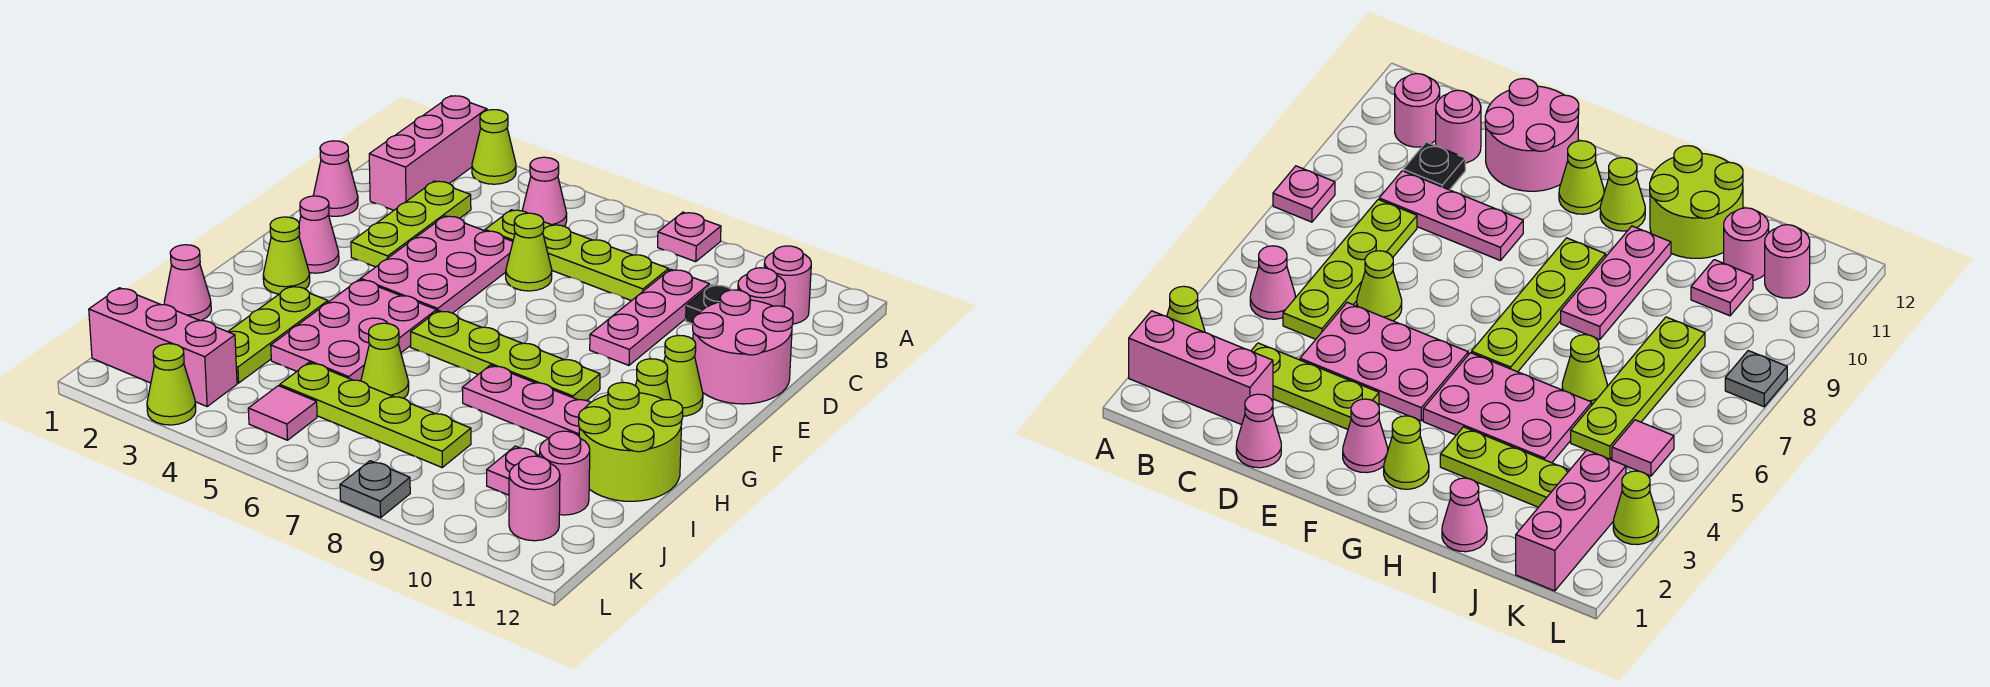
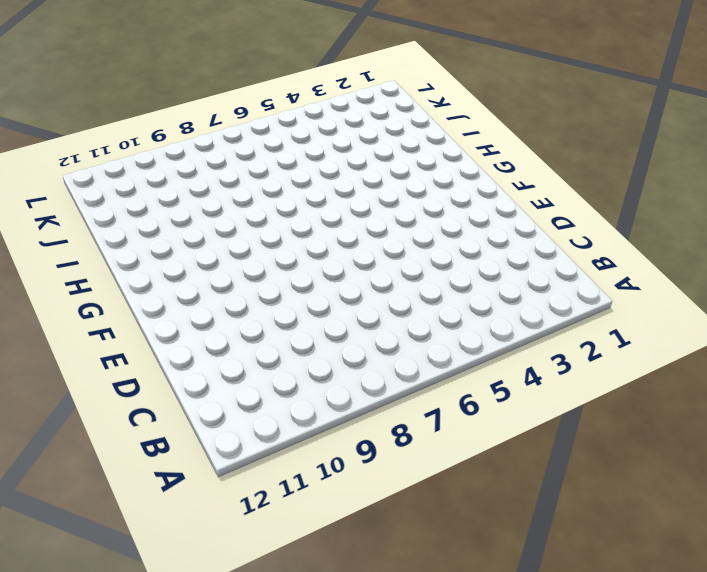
none -> pink 1x3 brick [369,96,487,210]
none -> lime 1x1 cone [472,110,516,184]
none -> pink 1x1 plate [658,212,721,262]
none -> pink 1x1 cone [522,157,567,226]

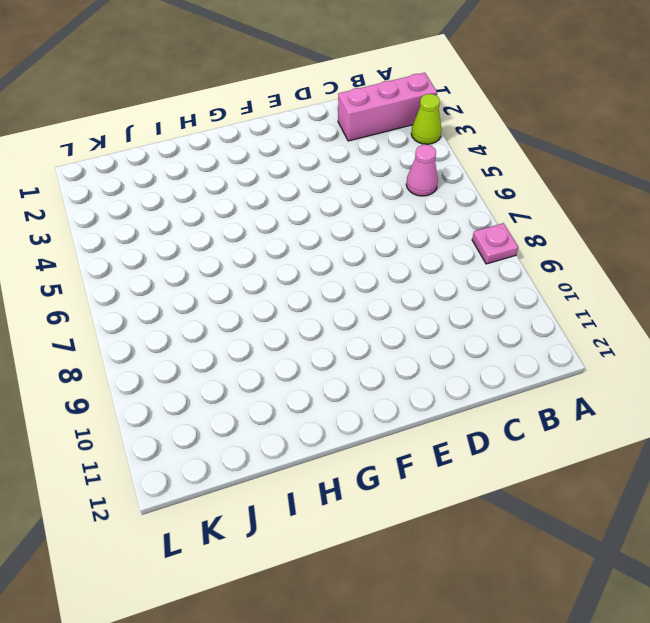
none -> pink 1x1 round brick [764,246,811,324]
none -> lime 1x3 plate [351,181,471,267]
none -> lime 1x4 plate [485,210,669,301]
none -> pink 1x3 plate [590,269,709,365]

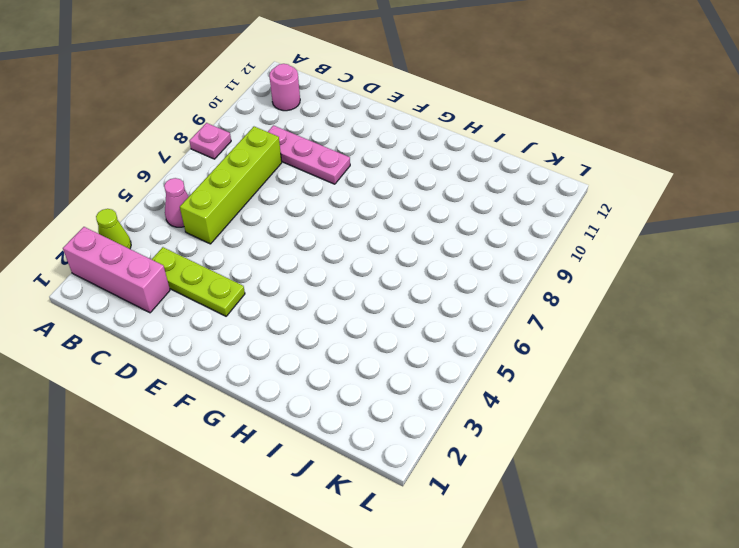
lime 1x4 brick [180,127,282,244] -> lime 1x4 plate [485,210,669,301]
none -> black 1x1 plate [686,285,731,324]
none -> pink 1x1 round brick [738,268,785,307]
none -> pink 1x1 cone [313,141,358,216]
none -> pink 2x3 plate [361,216,513,313]

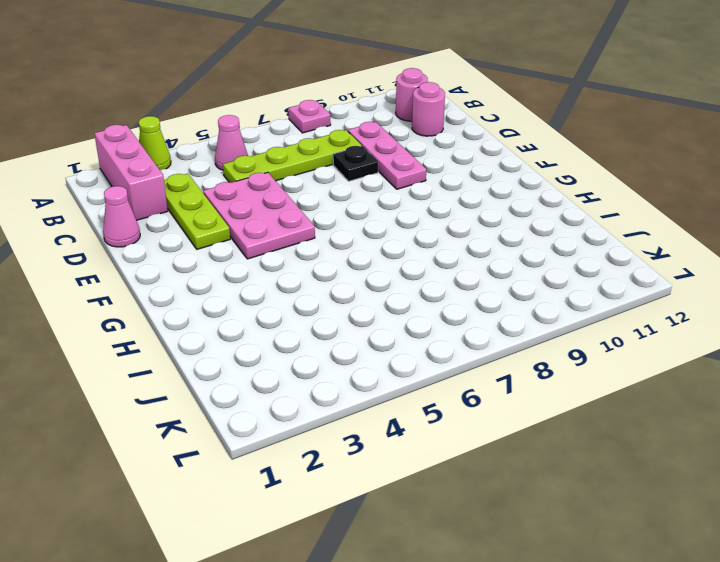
black 1x1 plate [333,146,378,181] -> black 1x1 plate moved to [686,285,731,324]
none -> lime 1x1 cone [506,213,552,291]
none -> pink 2x2 round brick [693,290,793,404]
none -> pink 1x1 cone [299,196,339,273]
none -> lime 1x1 cone [664,335,703,416]

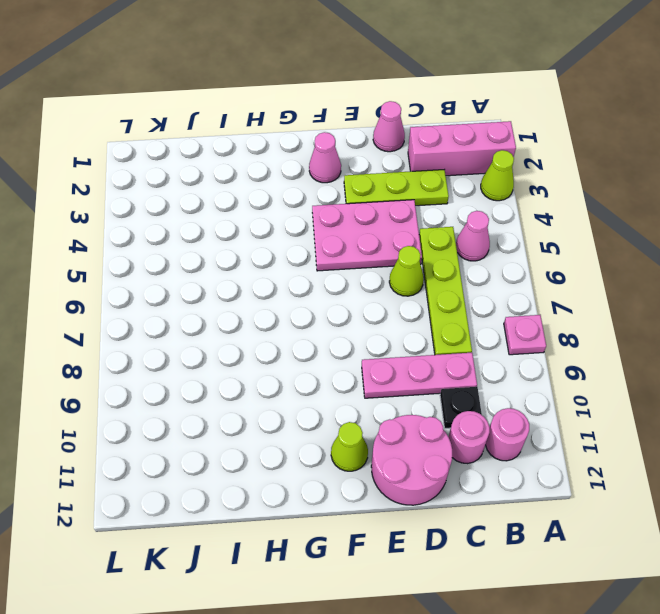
none -> lime 1x1 cone [263,217,310,294]
none -> pink 2x3 plate [271,279,436,381]
none -> lime 1x4 plate [411,310,600,401]
none -> lime 1x1 cone [635,359,671,400]

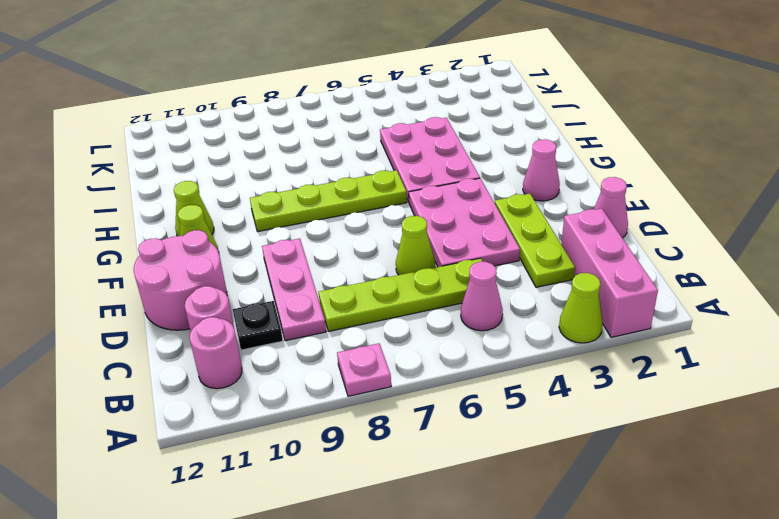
none -> lime 1x1 cone [263,217,310,294]
none -> lime 1x3 plate [228,286,328,383]
none -> pink 1x3 plate [462,365,591,438]
none -> lime 2x2 round brick [579,383,683,501]

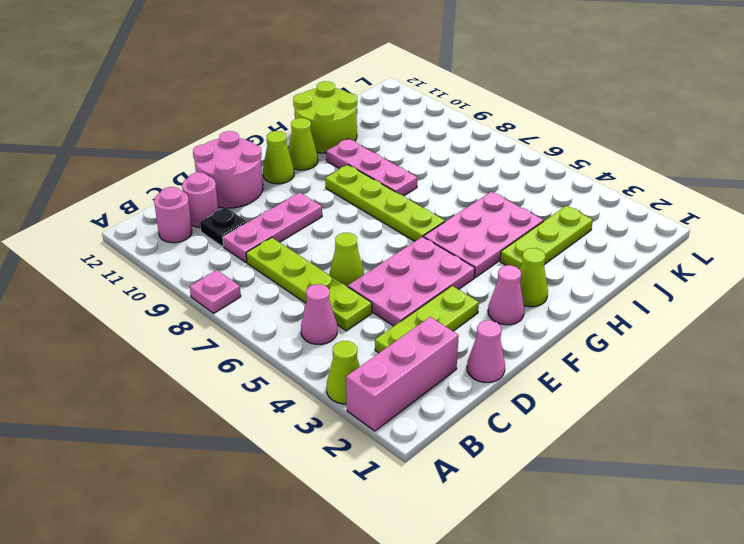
none -> pink 1x1 cone [164,245,211,321]
none -> lime 1x1 cone [361,323,409,398]
none -> lime 1x4 plate [280,362,471,467]
none -> pink 1x1 plate [487,446,539,495]

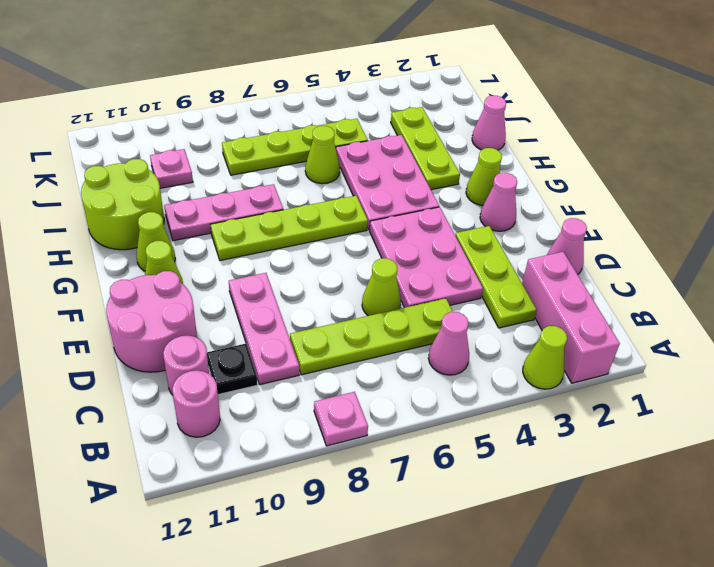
none -> pink 1x1 round brick [539,431,590,515]
none -> pink 1x3 brick [89,288,237,406]
none -> pink 1x1 tile [248,386,317,440]
none -> pink 1x1 round brick [509,456,560,541]

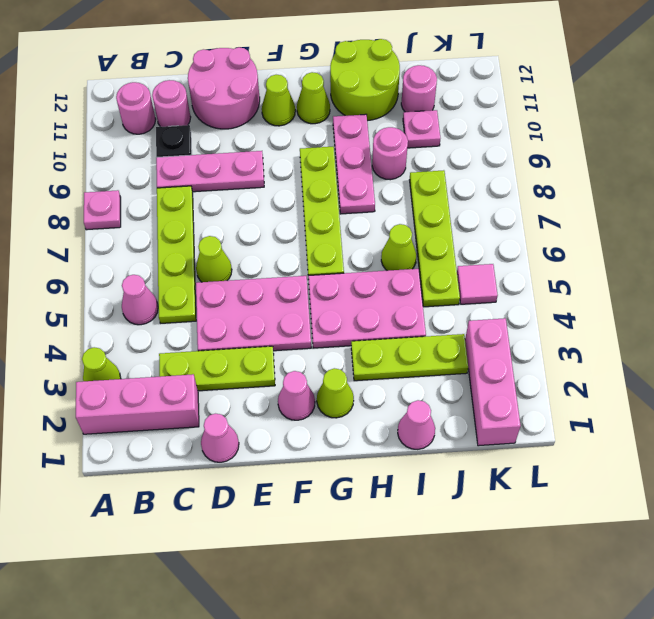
pink 1x1 round brick [372,127,408,180] -> pink 1x1 round brick moved to [509,456,560,541]
none -> lime 1x1 cone [147,344,196,425]
none -> grey 1x1 plate [340,461,410,518]

